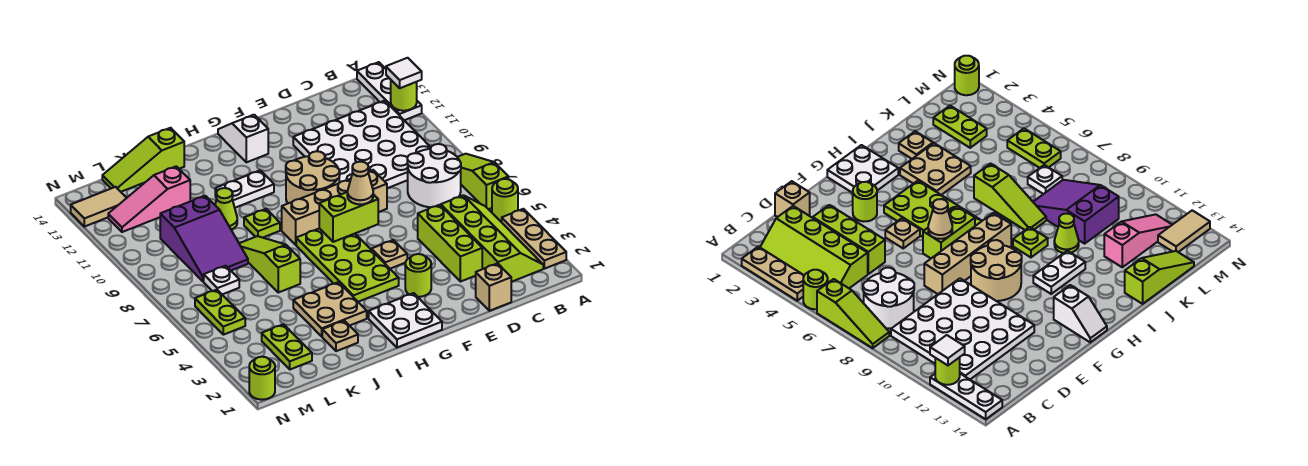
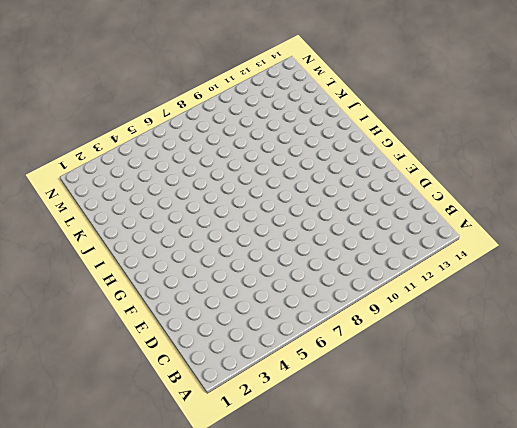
none -> tan 1x3 plate [502,209,566,269]
none -> lime 1x1 round brick [492,179,518,221]
none -> lime 1x3 slope [457,154,508,209]
none -> white 1x3 plate [357,62,422,120]

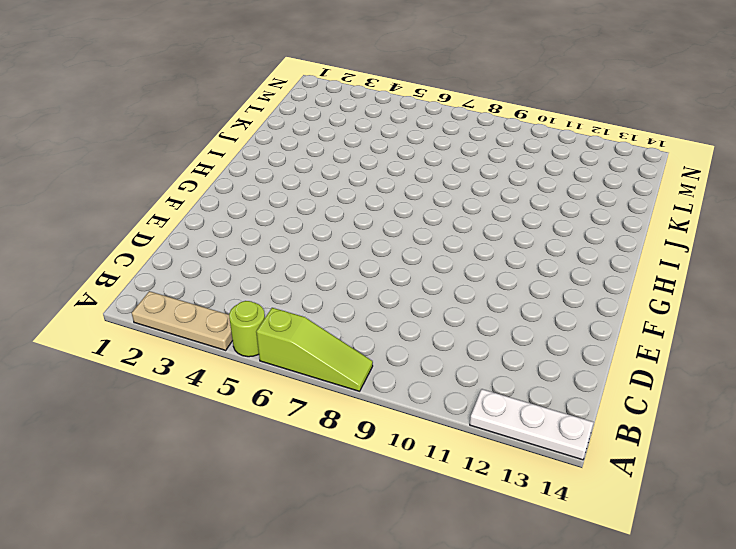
none -> lime 2x4 slope [441,195,543,282]
none -> white 2x2 round brick [407,144,461,207]
none -> white 4x4 plate [293,101,431,188]
none -> tan 1x1 brick [476,263,511,311]

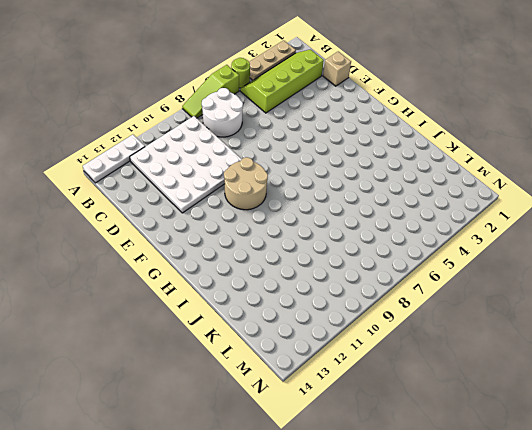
none -> lime 1x3 brick [418,205,482,282]
none -> tan 1x4 brick [282,170,387,245]
none -> lime 1x1 round brick [405,254,431,297]
none -> tan 1x1 plate [371,240,407,269]

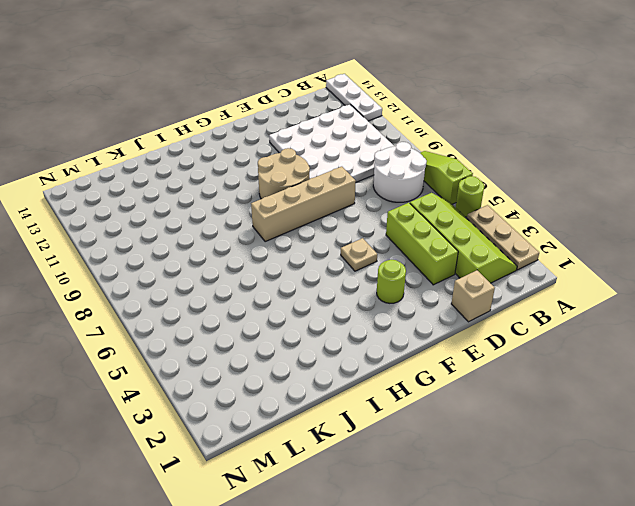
none -> white 2x2 plate [369,293,442,347]
none -> lime 2x4 plate [296,228,399,302]
none -> white 1x2 slope [218,115,268,162]
none -> white 1x2 plate [215,170,274,208]

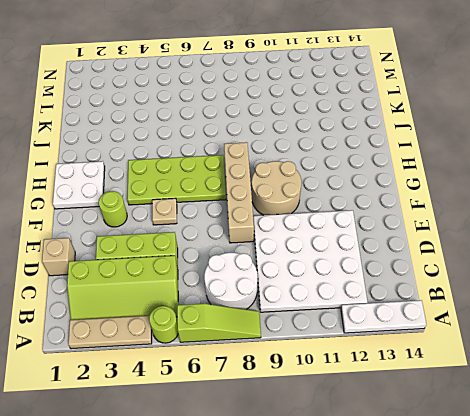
none -> white 1x2 slope [218,115,268,162]
none -> white 1x2 plate [215,170,274,208]
none -> tan 2x2 plate [293,282,367,336]
none -> lime 1x1 plate [244,209,280,238]

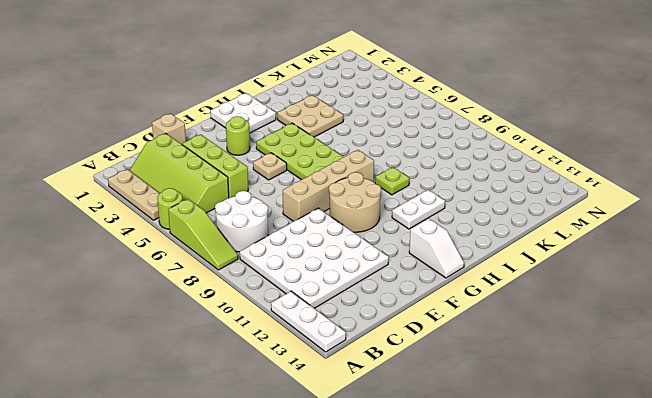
none -> tan 1x1 plate [322,321,358,351]
none -> lime 1x3 slope [239,236,300,292]
none -> lime 1x1 cone [215,188,237,230]
none -> lime 1x3 slope [102,128,184,192]

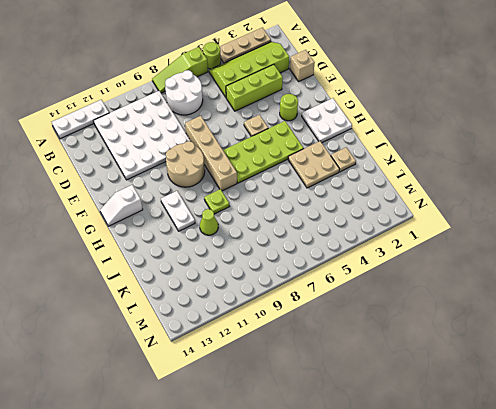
none -> lime 1x3 slope [239,236,300,292]
none -> lime 1x3 slope [102,128,184,192]
none -> purple 2x3 slope [160,196,248,282]
none -> pink 1x3 slope [108,166,190,232]

